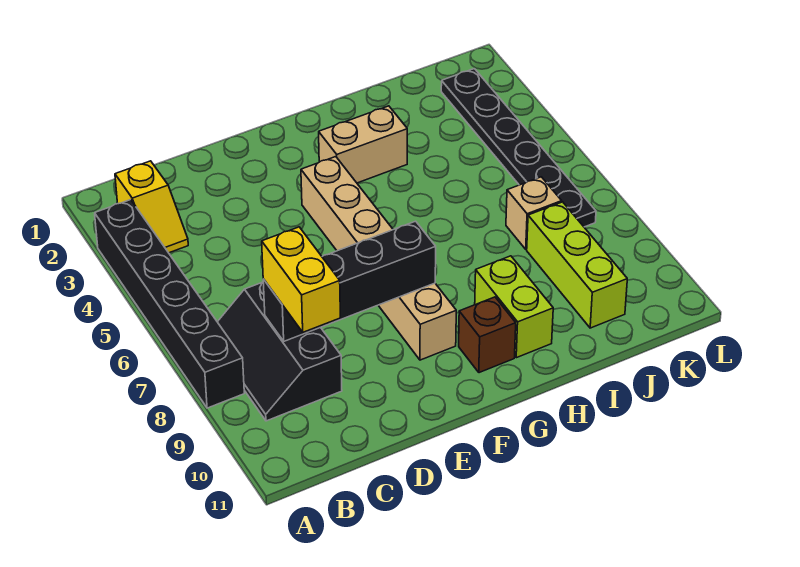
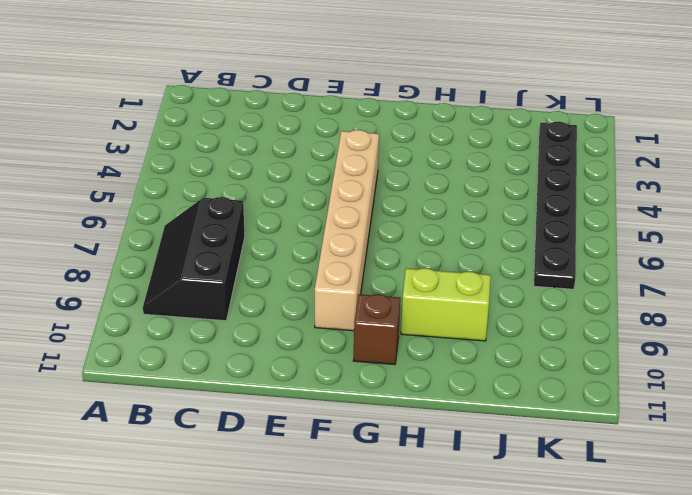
lime 1x2 brick [401,268,491,341] -> lime 1x2 brick turned to [475,256,553,358]
none -> black 1x6 brick [95,200,244,408]
none -> yellow 1x2 slope [115,161,188,253]
none -> tan 1x2 brick [319,106,407,183]

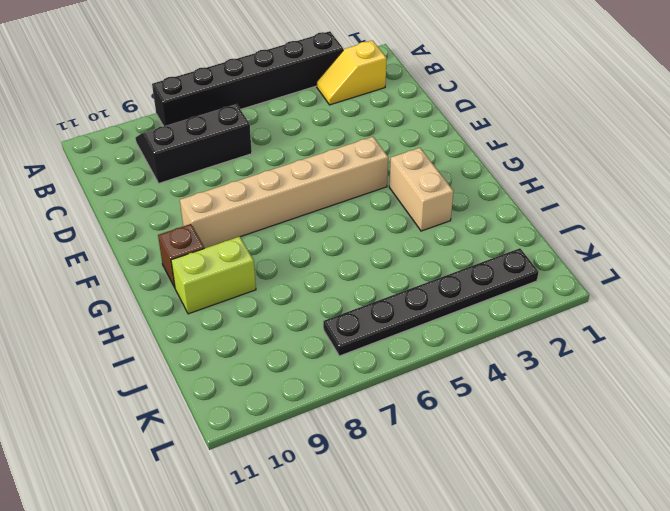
none -> tan 1x1 brick [506,177,562,249]
none -> lime 1x3 brick [527,202,627,328]
none -> black 1x4 brick [263,221,436,341]

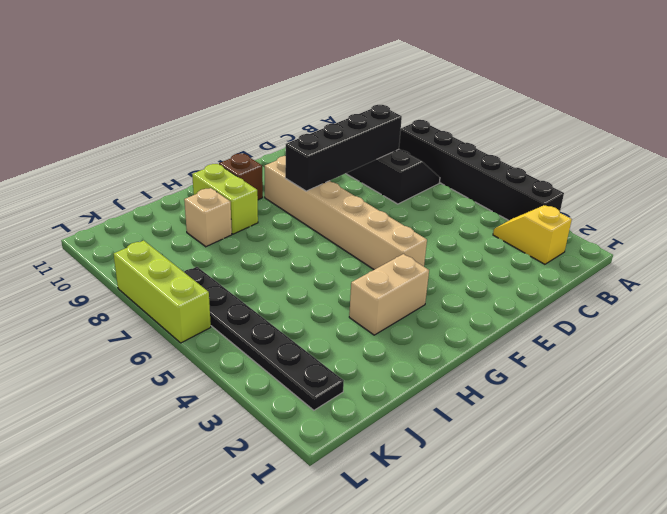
tan 1x1 brick [184,188,232,247] -> tan 1x1 brick moved to [506,177,562,249]
lime 1x3 brick [114,240,211,343] -> lime 1x3 brick moved to [527,202,627,328]
none -> yellow 1x2 brick [262,227,340,332]

